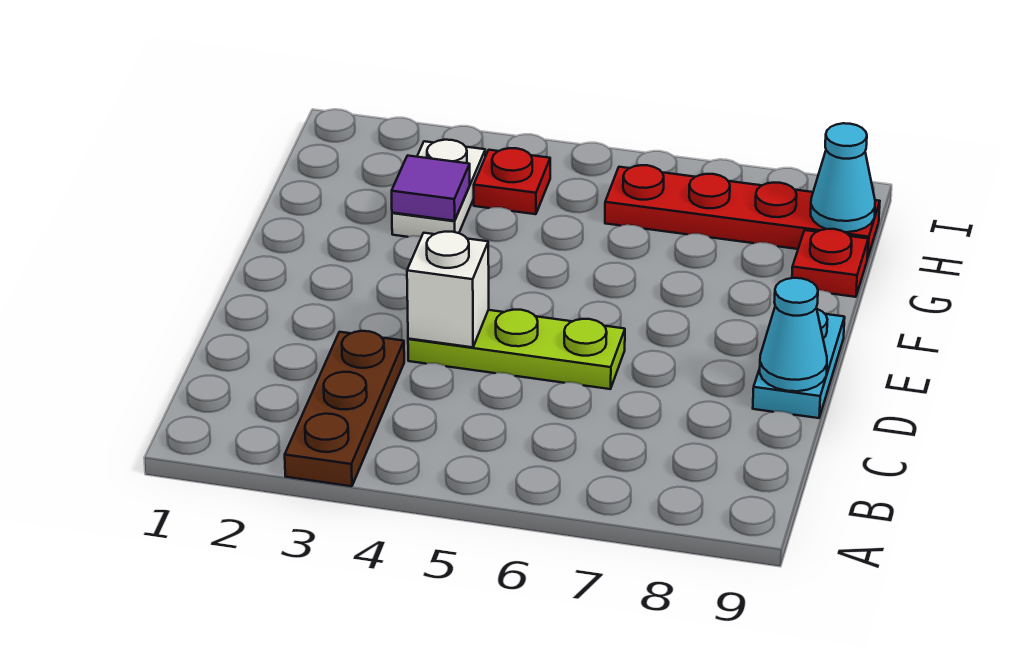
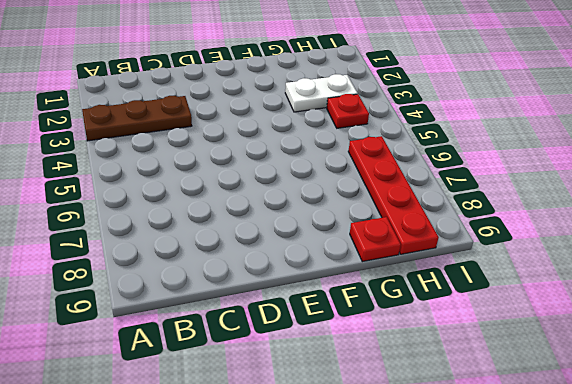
none -> lime 1x3 plate [408,310,625,389]
none -> cyan 1x2 plate [753,309,845,418]

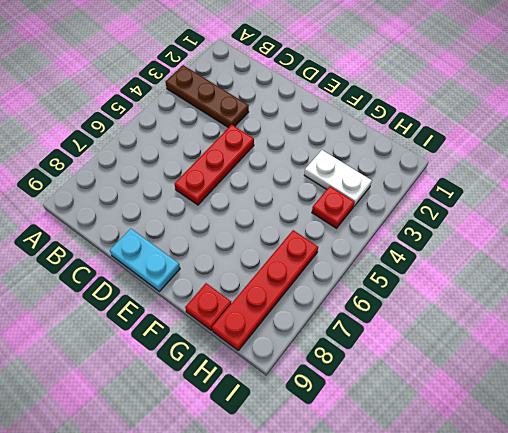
red 1x3 plate [174,125,254,205] -> lime 1x3 plate [408,310,625,389]
none -> white 1x1 brick [407,232,489,347]
none -> cyan 1x1 cone [760,278,827,391]

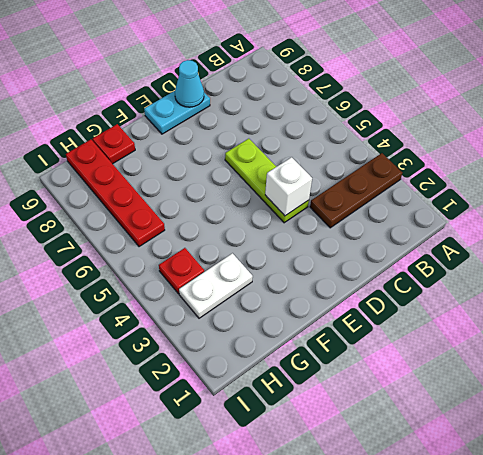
none -> purple 1x1 tile [392,156,470,221]
none -> cyan 1x1 cone [811,123,875,232]

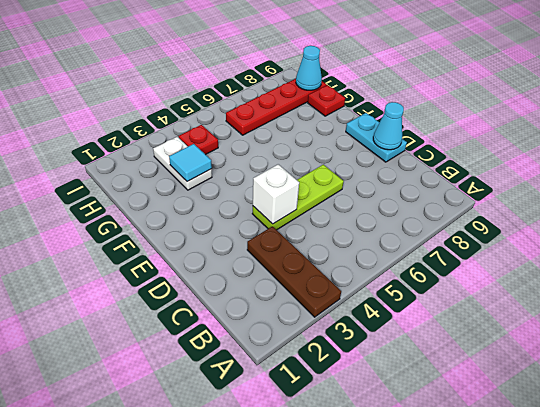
cyan 1x1 tile [169,144,212,182] -> purple 1x1 tile [392,156,470,221]

